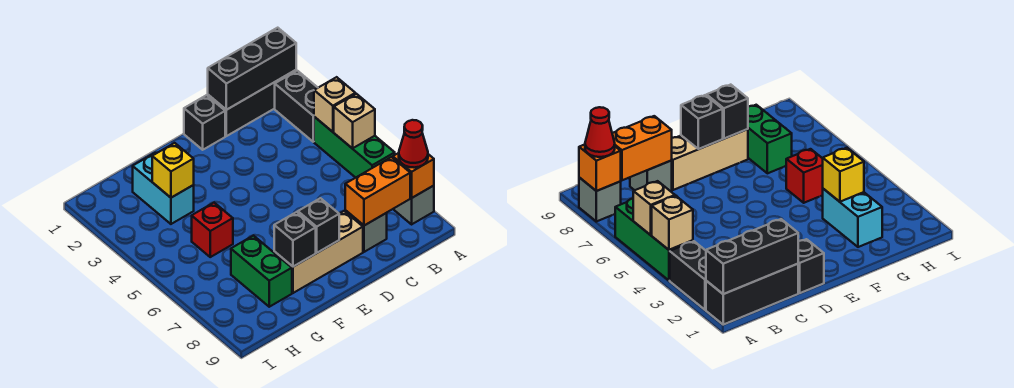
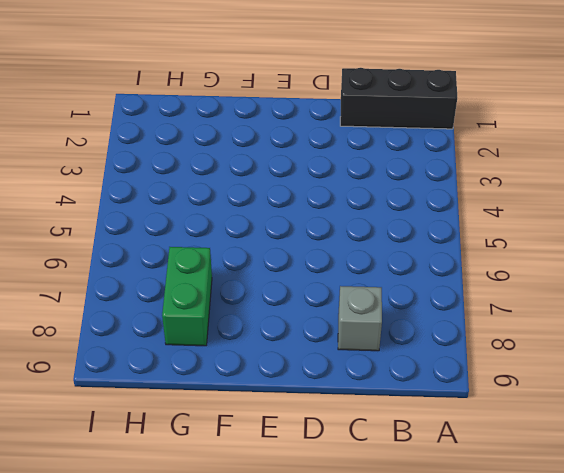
none -> black 1x2 brick [275,71,318,142]
none -> green 1x3 brick [314,117,395,178]
none -> grey 1x1 brick [393,186,434,224]

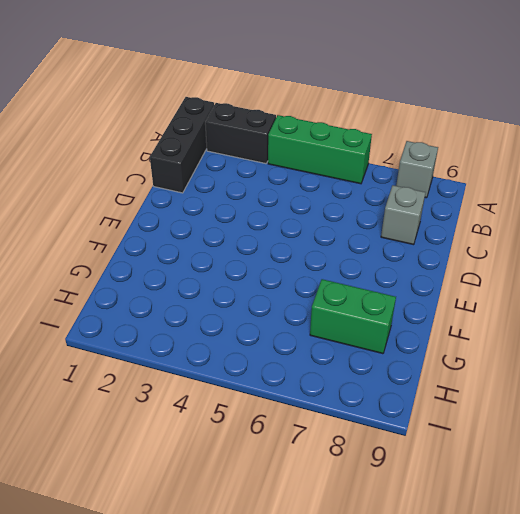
none -> black 1x1 brick [184,95,225,150]
none -> tan 1x3 brick [274,211,363,293]
none -> cyan 1x2 brick [133,153,194,224]

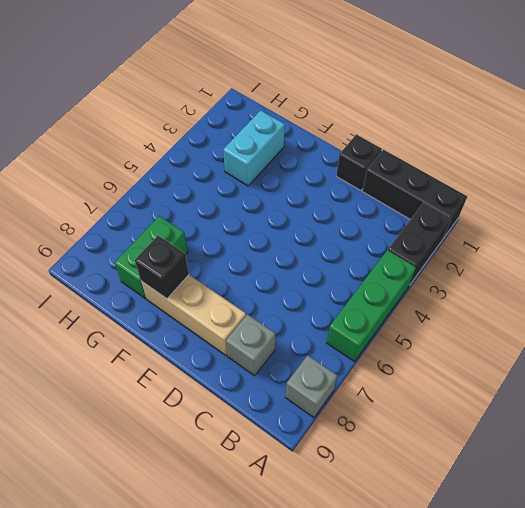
none -> red 1x1 brick [192,203,233,257]
none -> black 1x3 brick [208,28,296,110]
none -> tan 1x1 brick [314,77,355,132]

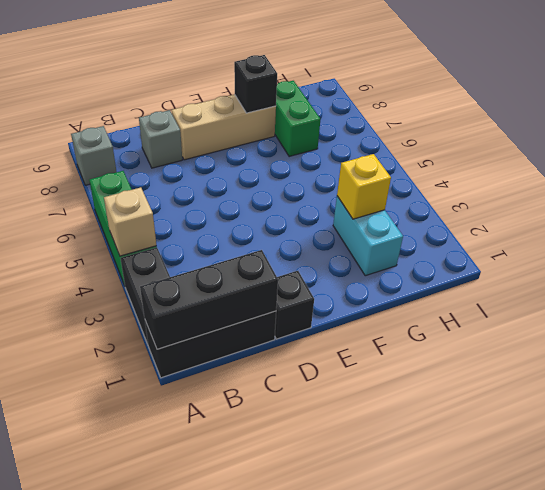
none -> red 1x1 brick [192,203,233,257]
none -> tan 1x1 brick [334,94,375,148]
none -> orange 1x1 brick [393,153,434,198]

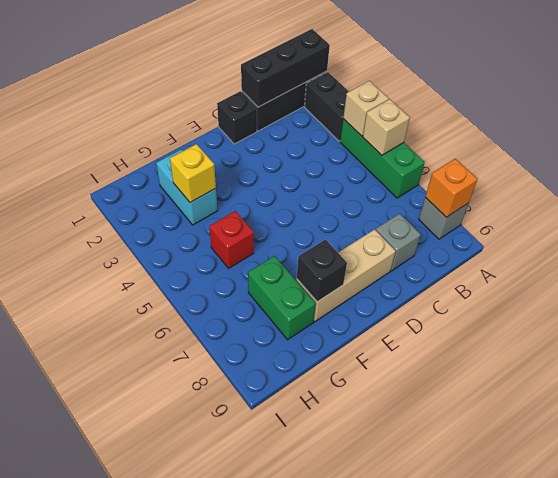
none -> orange 1x2 brick [345,157,410,226]
none -> black 1x1 brick [298,198,339,253]
none -> red 1x1 cone [399,120,428,168]

